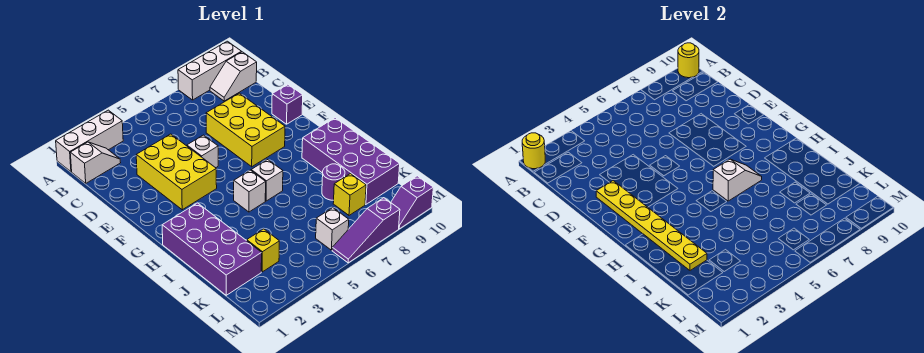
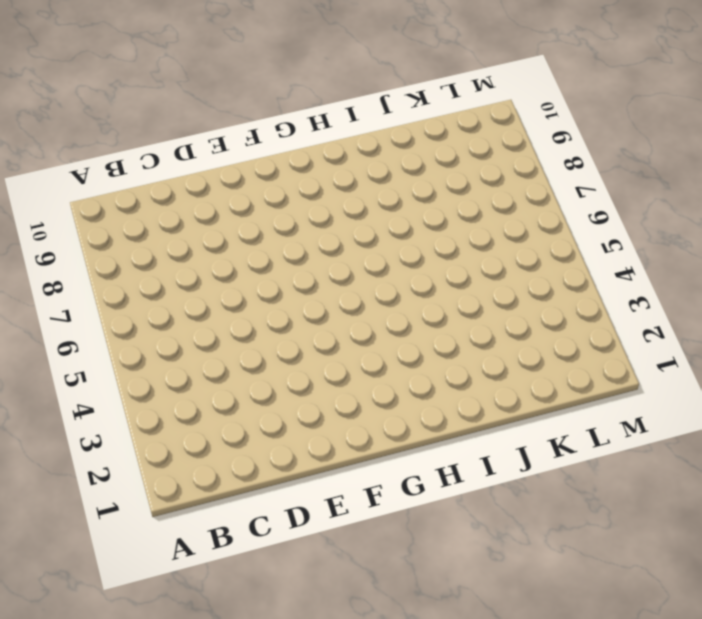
none -> white 1x3 brick [56,110,123,172]
none -> white 1x3 brick [178,41,242,100]
none -> white 1x2 slope [70,142,121,183]

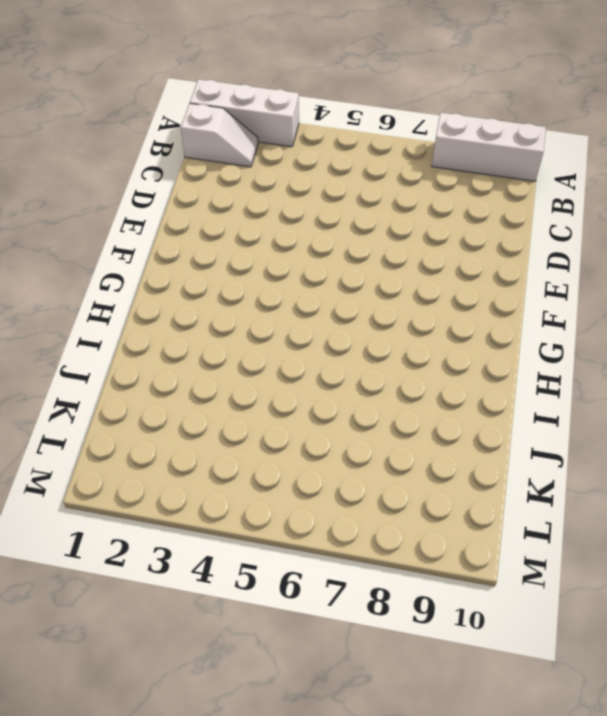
none -> white 1x2 slope [210,52,257,101]
none -> yellow 2x3 brick [136,134,217,210]
none -> yellow 2x3 brick [206,93,285,167]

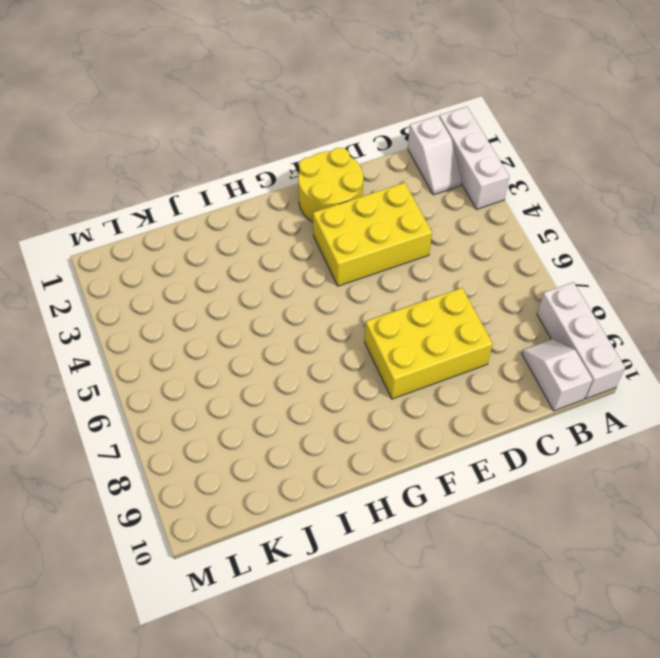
yellow 2x2 round brick [298,148,363,222] -> none
none -> white 1x1 brick [187,135,218,168]
none -> purple 1x1 brick [272,84,303,124]
none -> purple 2x4 brick [162,203,262,295]

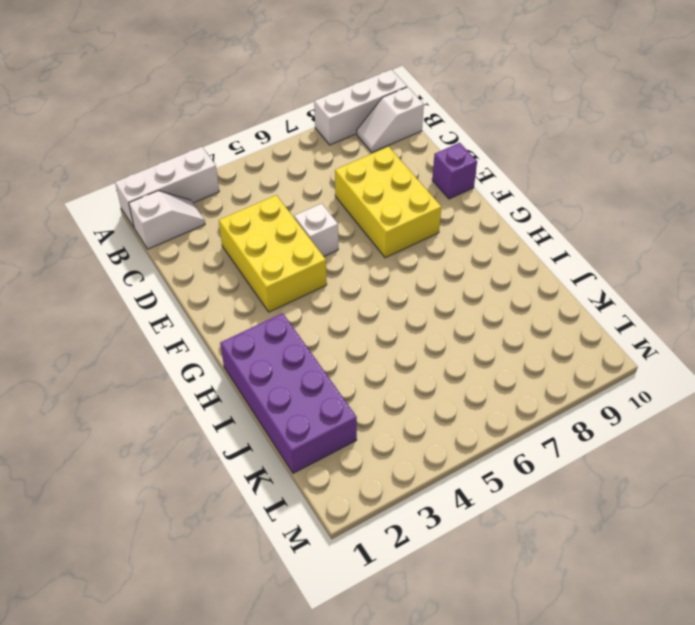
none -> white 1x1 brick [234,170,266,212]
none -> white 1x1 brick [251,160,283,201]
none -> purple 2x4 brick [302,118,400,204]

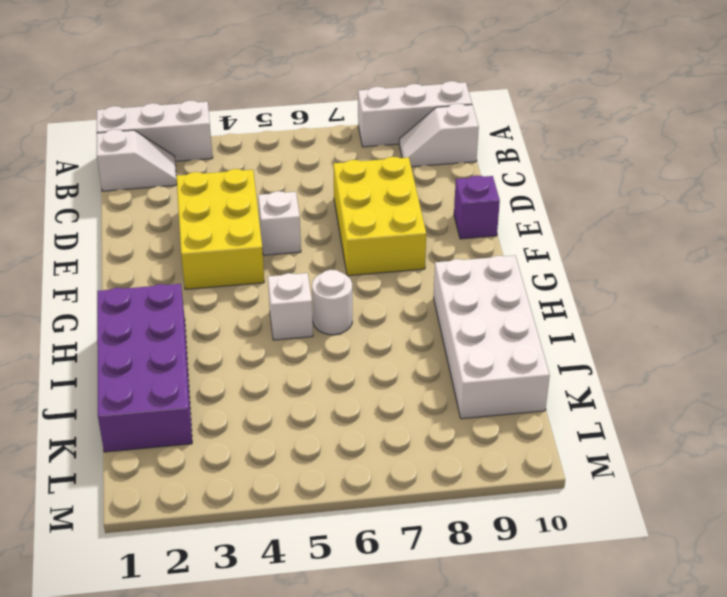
white 1x1 round brick [312,270,352,335] -> white 1x1 brick [251,160,283,201]
white 2x4 brick [434,256,550,419] -> purple 2x4 brick [302,118,400,204]
none -> purple 1x1 round brick [322,164,345,200]
none -> yellow 1x1 brick [247,229,280,272]
none -> yellow 1x1 brick [333,174,366,215]

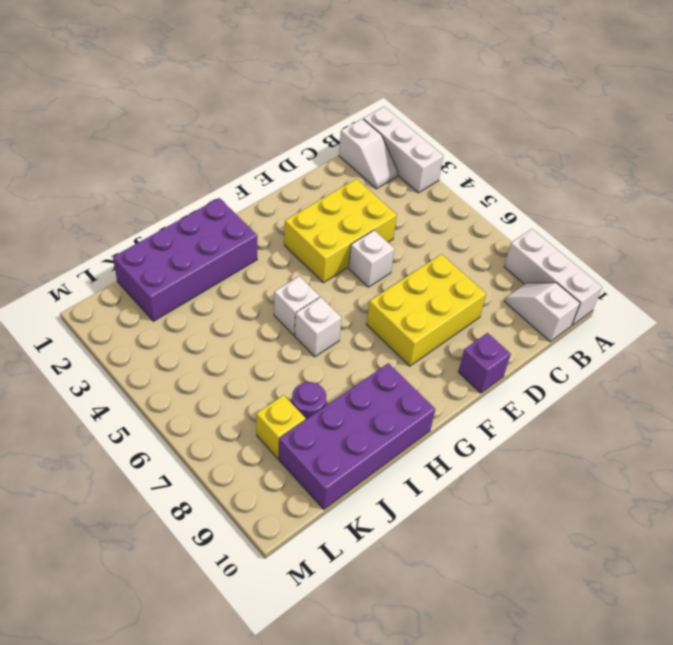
none -> yellow 1x1 brick [247,229,280,272]
none -> white 1x1 brick [316,208,349,250]
none -> purple 1x3 slope [332,198,400,263]

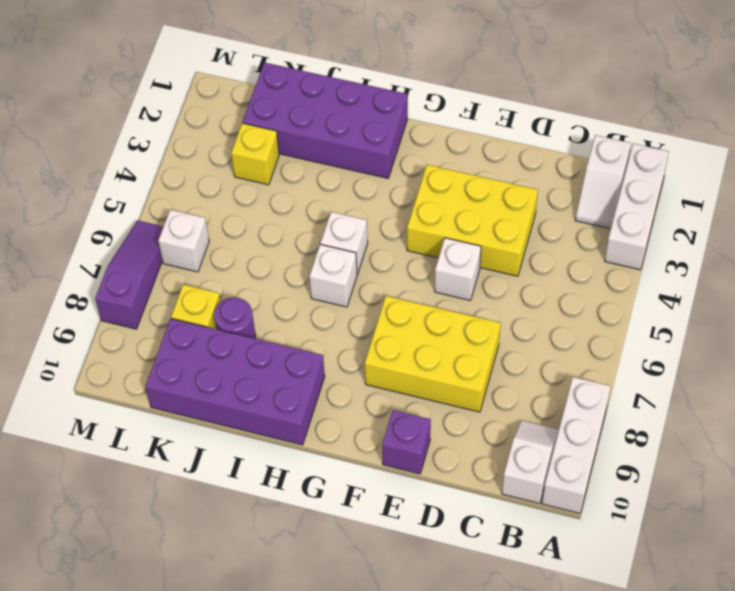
none -> purple 1x2 slope [391,176,433,229]
none -> yellow 1x1 round brick [522,133,545,169]
none -> yellow 1x1 round brick [678,43,699,78]

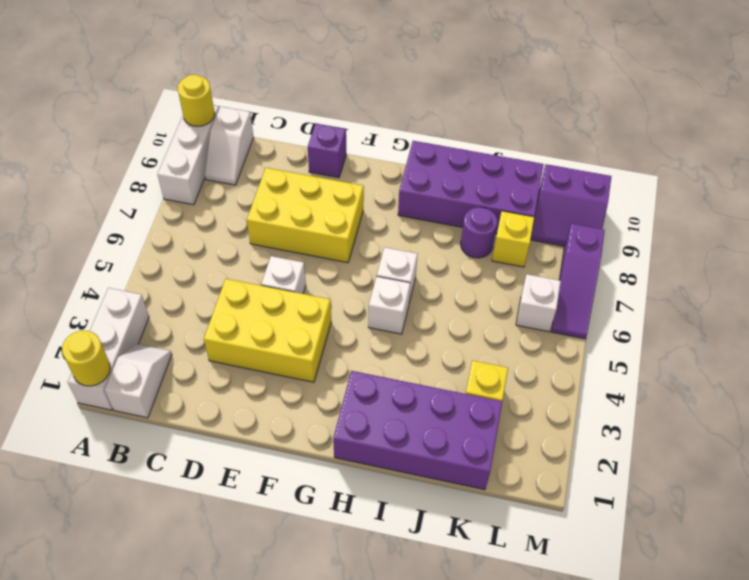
purple 2x2 slope [531,164,611,246] -> purple 1x2 slope [391,176,433,229]
none -> yellow 1x6 plate [596,181,707,270]
none -> white 1x2 slope [713,159,762,201]

